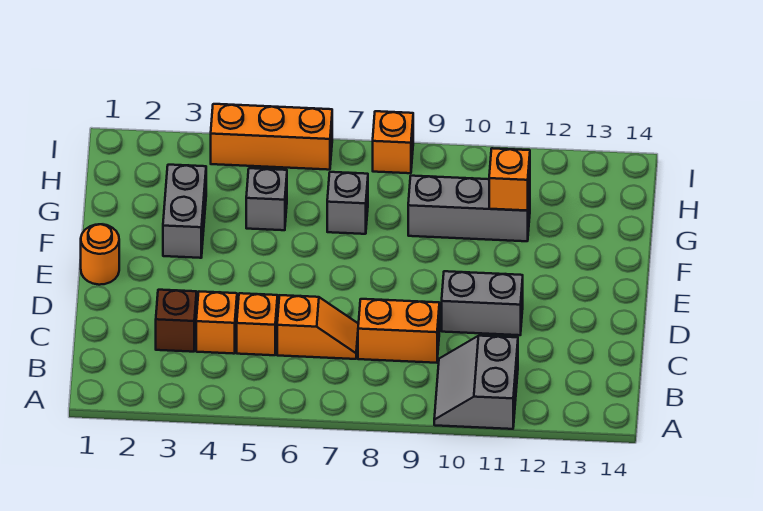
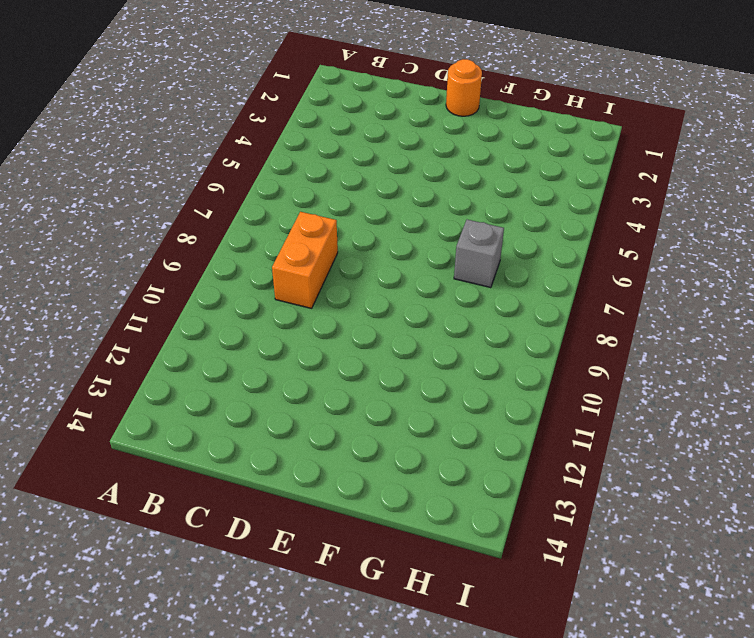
none -> grey 2x2 slope [434,336,518,429]
none -> brown 1x1 brick [156,290,197,352]
none -> orange 1x1 brick [196,292,237,354]

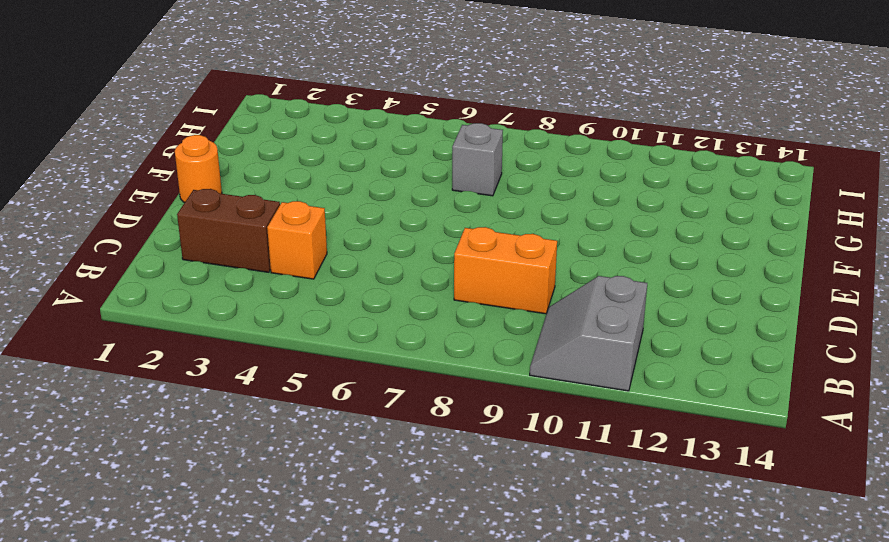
brown 1x2 brick [177,189,280,272] -> brown 1x1 brick [156,290,197,352]
none -> orange 1x1 brick [237,293,278,355]
none -> orange 1x2 slope [277,295,358,359]
none -> grey 1x2 brick [442,271,523,335]

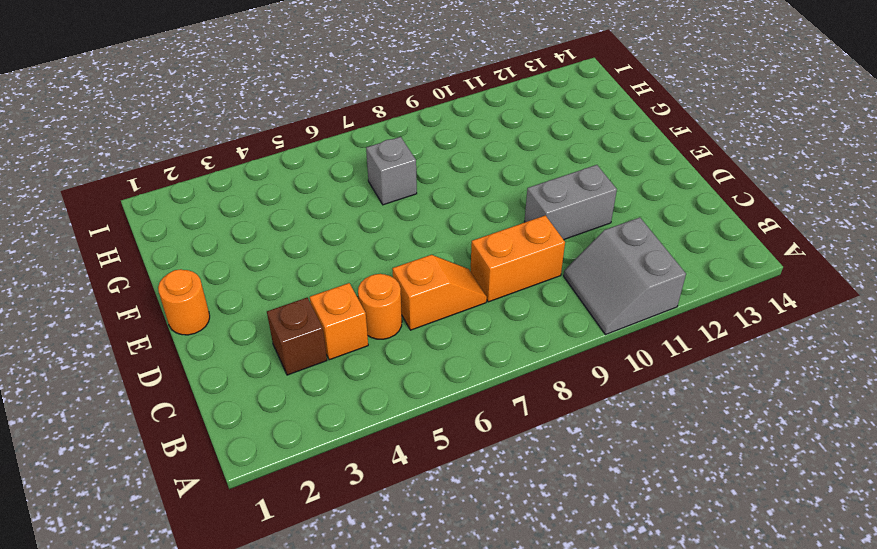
orange 1x1 round brick [358,274,402,339] -> orange 1x1 brick [237,293,278,355]
none -> grey 1x2 brick [163,165,206,258]
none -> grey 1x1 brick [246,168,287,230]
none -> grey 1x3 brick [408,176,530,241]

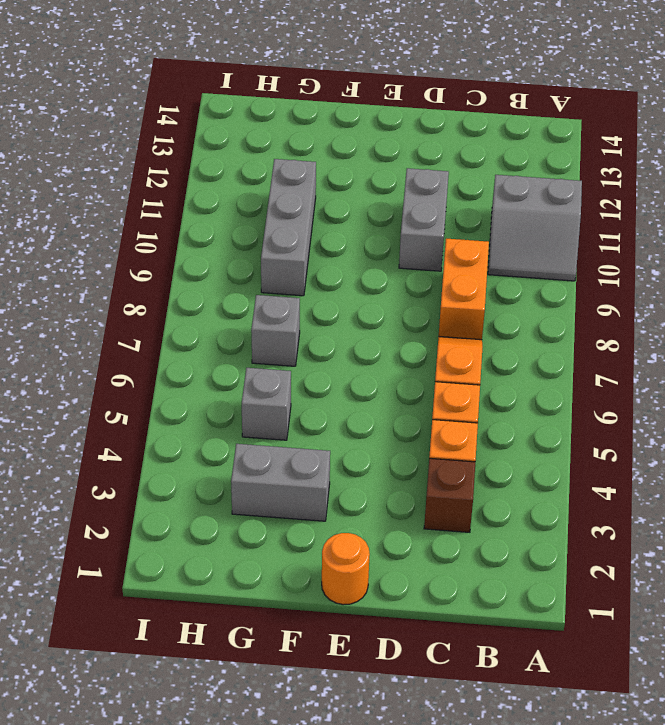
none -> orange 1x3 brick [211,104,332,170]
none -> orange 1x1 brick [373,111,413,173]
none -> orange 1x1 brick [489,148,530,211]

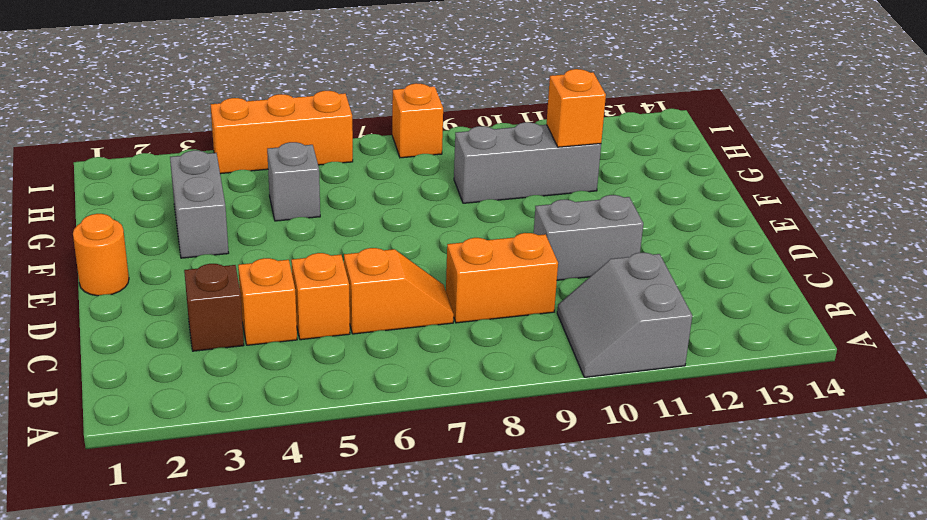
none -> grey 1x1 brick [327,172,368,234]

